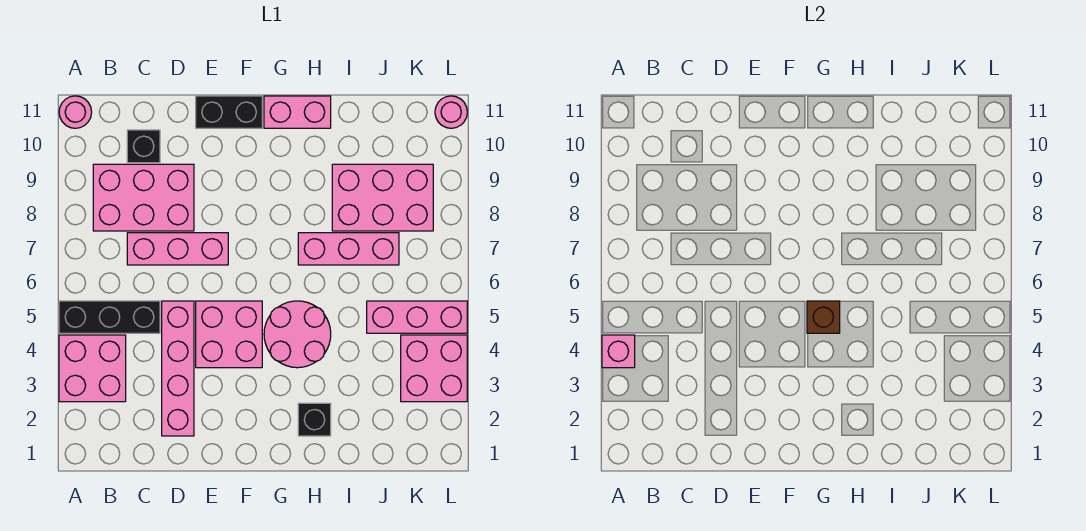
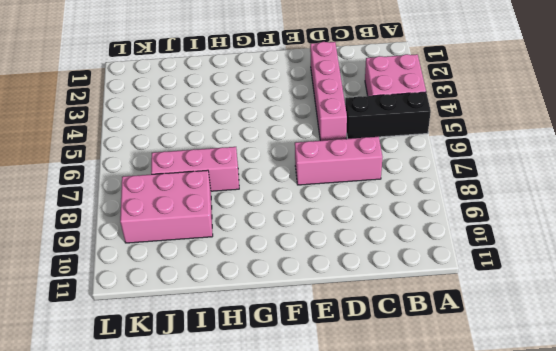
none -> pink 1x1 round brick [59,96,92,128]
none -> pink 2x3 brick [93,164,194,231]
none -> black 1x1 brick [127,130,160,163]

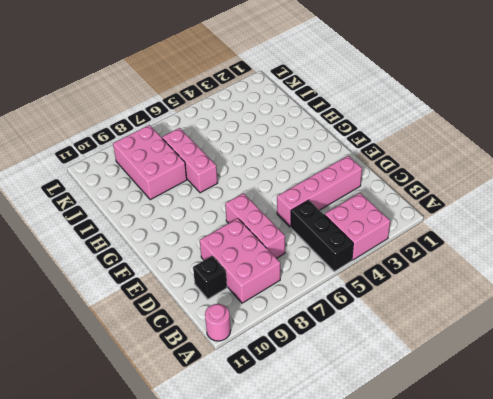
none -> pink 2x2 brick [196,301,262,368]
none -> black 1x2 brick [196,96,262,128]
none -> pink 2x2 round brick [264,301,331,368]

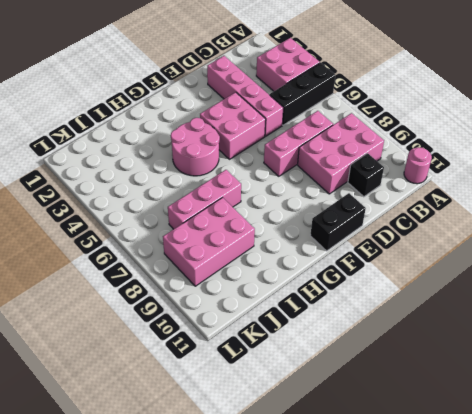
none -> pink 1x2 brick [264,96,331,128]
none -> black 1x1 brick [298,403,331,436]
none -> pink 1x3 brick [367,301,467,333]

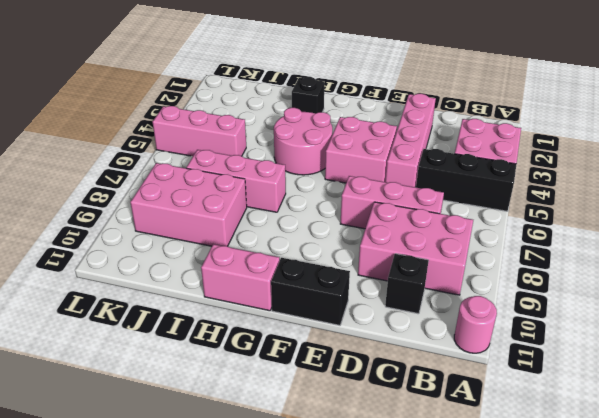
none -> pink 2x2 brick [401,335,467,402]
none -> pink 1x1 round brick [435,96,467,128]
none -> pink 1x1 brick [602,335,635,368]

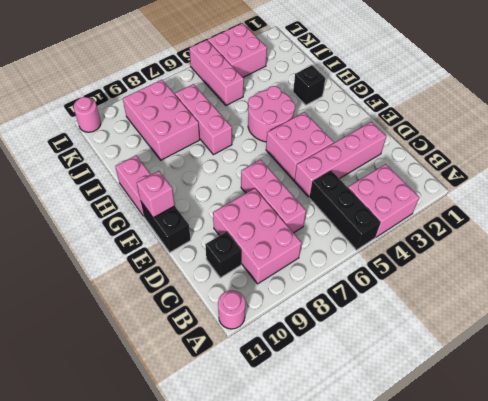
pink 1x1 brick [137,171,175,218] -> pink 1x1 brick moved to [602,335,635,368]
none -> brown 1x1 brick [807,301,840,333]

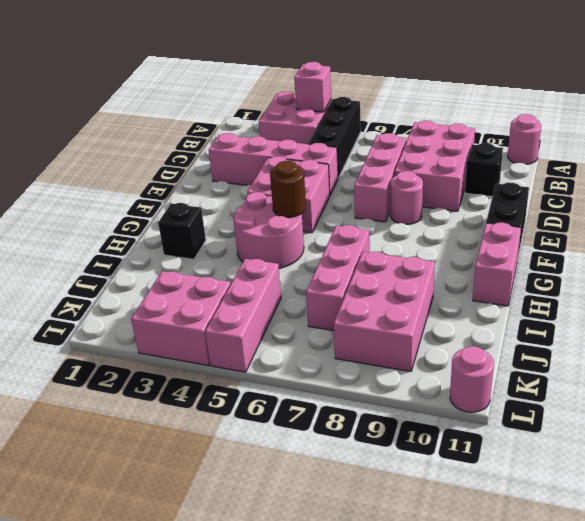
pink 1x1 round brick [390,171,423,224] -> none
brown 1x1 round brick [270,161,306,217] -> brown 1x1 brick [807,301,840,333]

